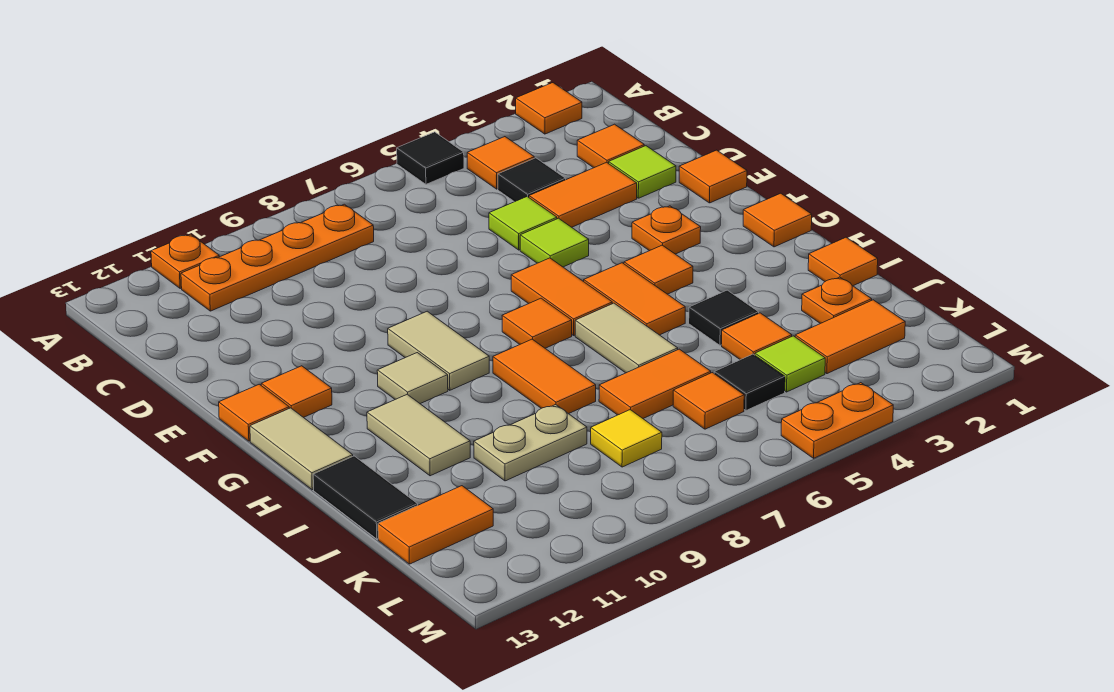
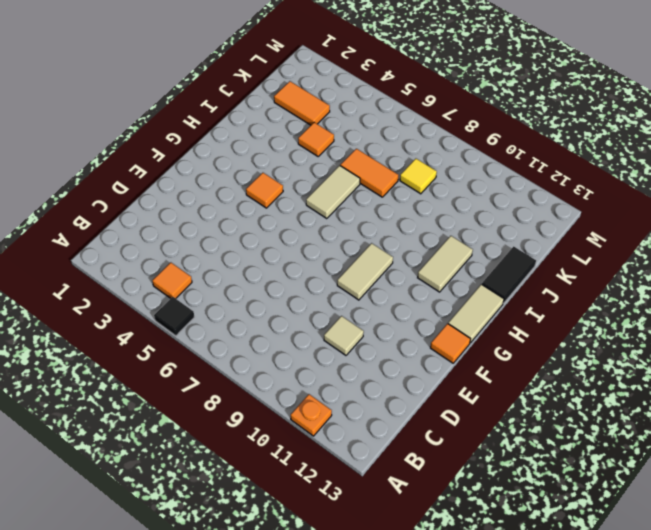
tan 1x1 tile [324,316,364,355] -> tan 1x1 tile moved to [377,353,448,404]
none -> orange 1x1 tile [516,83,582,134]
none -> orange 1x4 plate [181,204,374,311]
none -> orange 1x1 tile [577,124,644,168]
none -> black 1x1 tile [498,158,566,202]

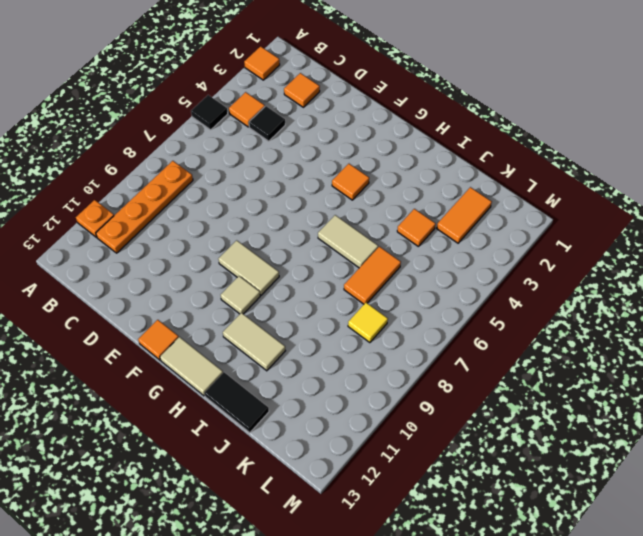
none -> lime 1x1 tile [609,146,676,198]
none -> orange 1x2 tile [529,162,637,227]
none -> lime 1x1 tile [489,196,557,250]
none -> orange 1x1 tile [679,150,747,203]

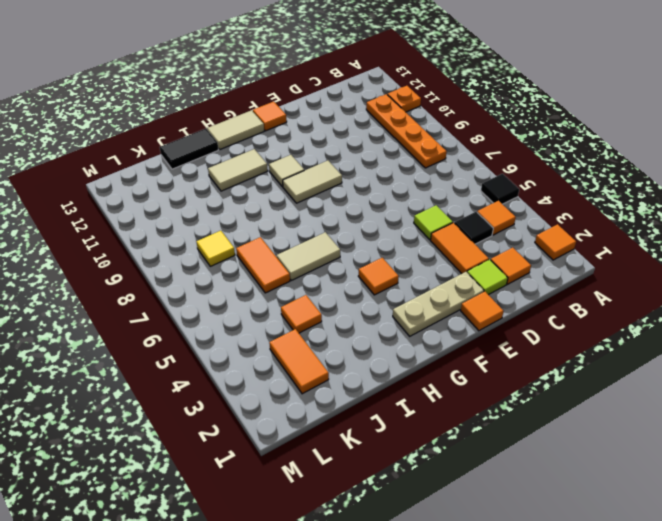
tan 1x3 plate [393,272,484,336] -> none
none -> lime 1x1 tile [520,218,589,267]
none -> orange 1x1 plate [632,206,701,254]
none -> orange 1x2 tile [511,258,612,335]
none -> orange 1x1 tile [261,366,332,417]

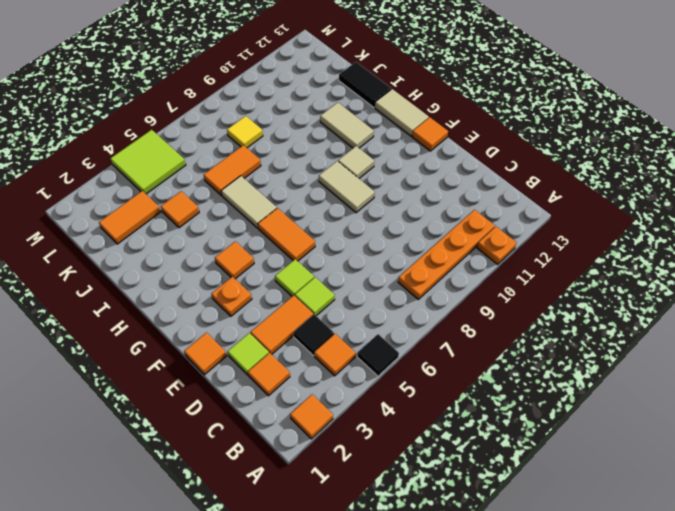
lime 2x2 tile [110,130,186,194] -> orange 1x2 plate [781,383,893,458]
none -> orange 1x1 tile [261,366,332,417]
none -> orange 1x1 tile [743,193,812,247]
none -> orange 1x2 tile [584,263,685,335]
none -> orange 1x1 tile [502,298,572,348]

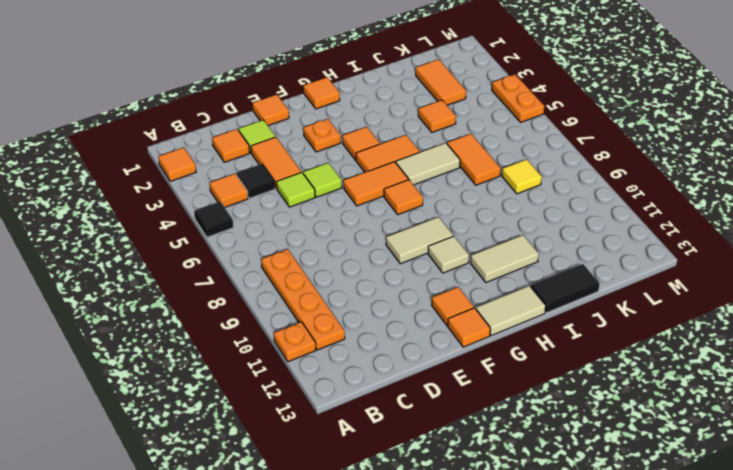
none -> orange 1x2 tile [493,339,596,414]
none -> orange 1x1 tile [808,237,878,286]
none -> black 1x1 tile [689,290,759,345]
none -> orange 1x1 plate [802,277,872,324]

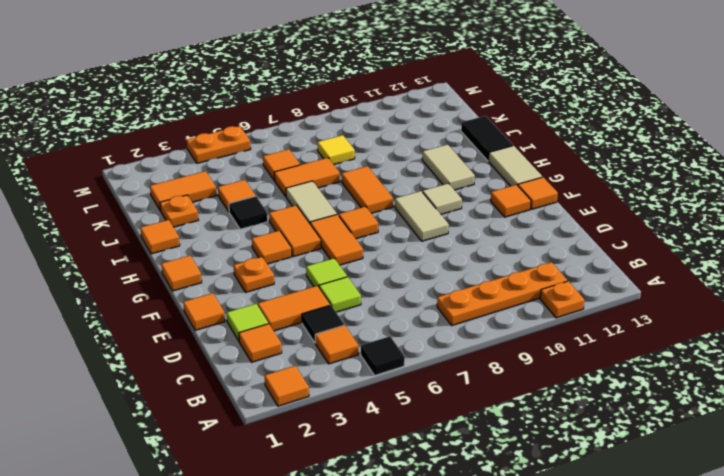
none -> tan 1x2 plate [474,405,587,481]
none -> lime 1x1 tile [755,336,825,392]
none -> black 1x1 tile [714,354,785,410]
none -> orange 1x2 tile [378,486,493,564]

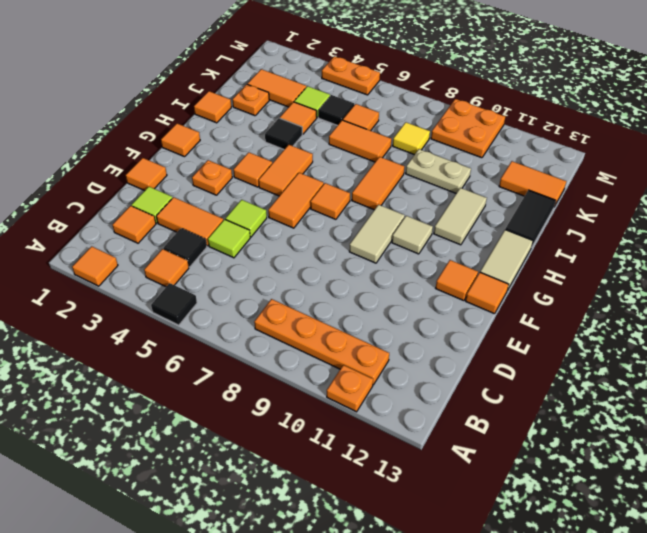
orange 2x2 plate [431,99,505,158] -> none
none -> tan 1x2 tile [575,303,678,373]

